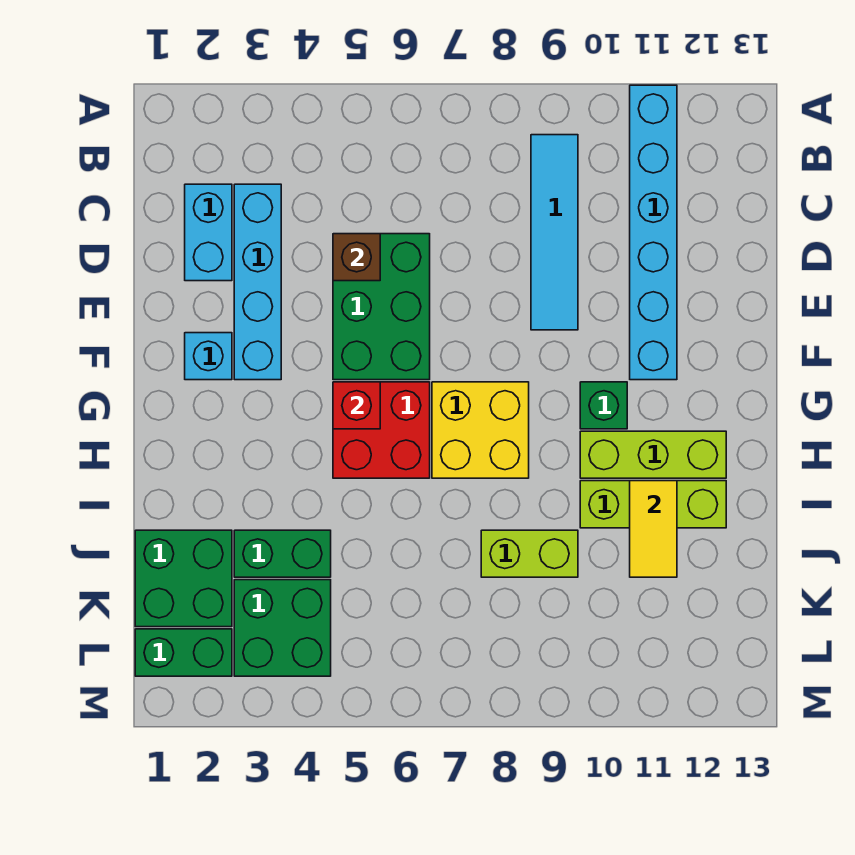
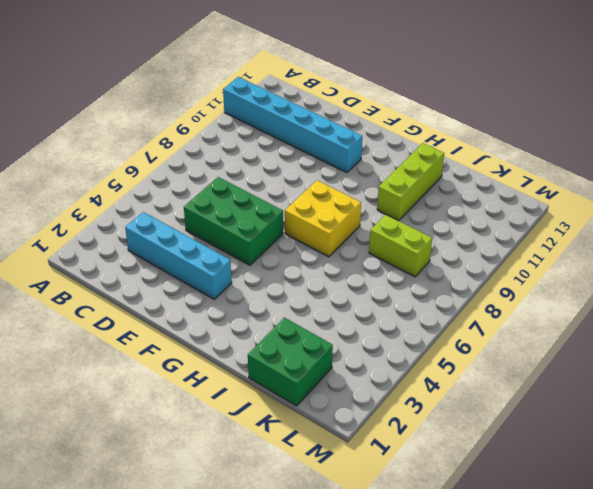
lime 1x2 brick [369,214,432,277] -> lime 1x2 brick turned to [481,530,578,577]
none -> cyan 1x4 tile [531,135,578,330]
none -> cyan 1x2 brick [185,184,232,281]
none -> cyan 1x1 brick [185,333,232,380]

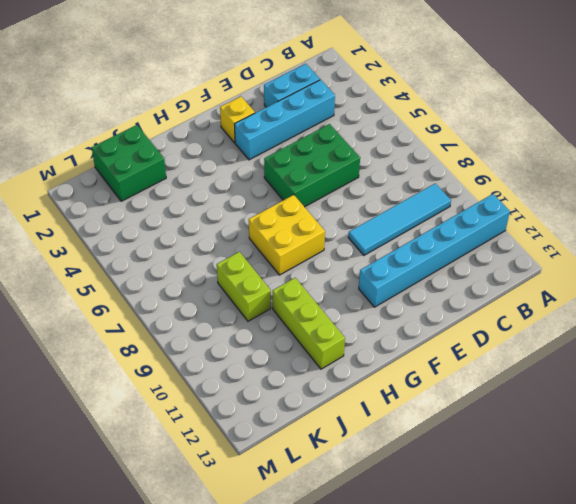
yellow 1x1 brick [220,97,255,143] -> cyan 1x1 brick [185,333,232,380]
none -> red 2x2 brick [333,382,430,478]
none -> green 1x1 brick [580,382,627,429]
none -> lime 1x3 brick [580,431,726,478]

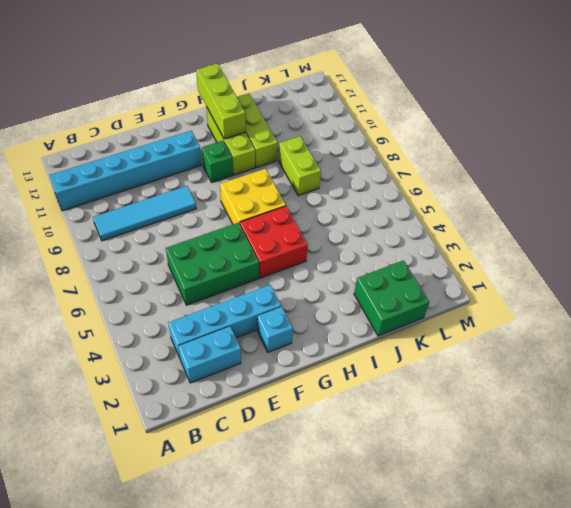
lime 1x3 brick [196,63,246,139] -> none
none -> green 1x2 brick [234,530,331,577]
none -> green 2x2 brick [234,580,331,676]
none -> green 1x2 brick [135,629,232,676]

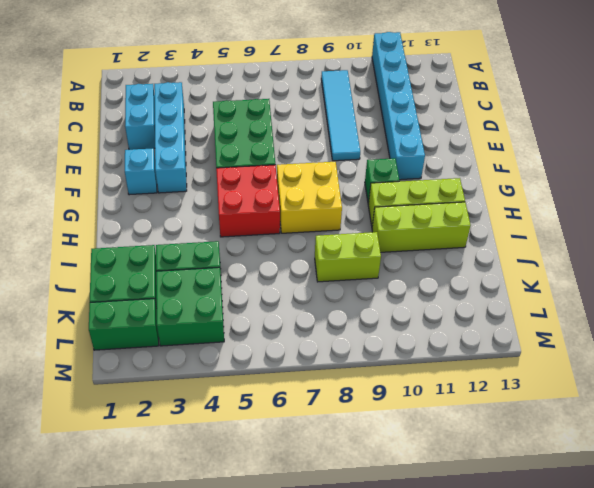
none -> brown 1x1 brick [333,234,380,281]
none -> red 1x1 brick [333,382,380,429]
none -> yellow 1x2 tile [630,481,677,577]

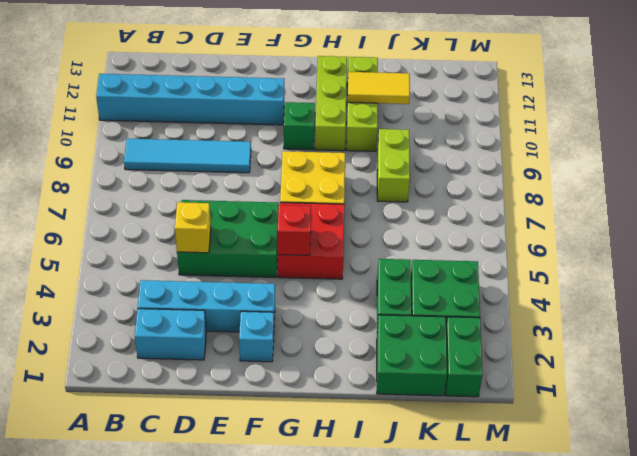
yellow 1x1 brick [175,202,211,253] -> brown 1x1 brick [333,234,380,281]

